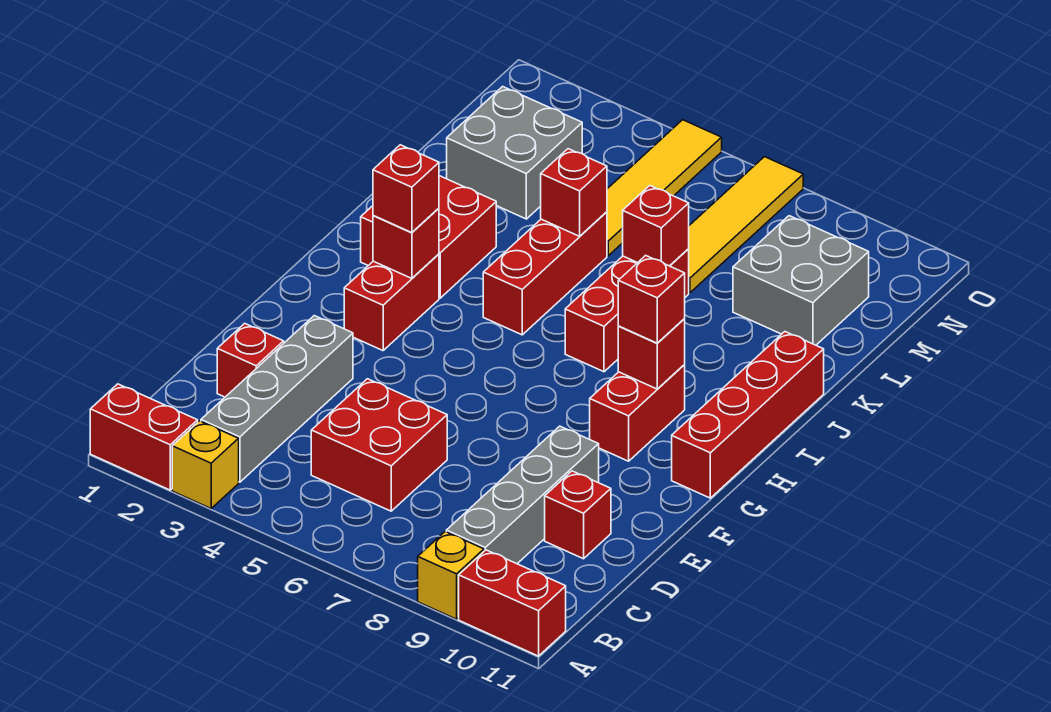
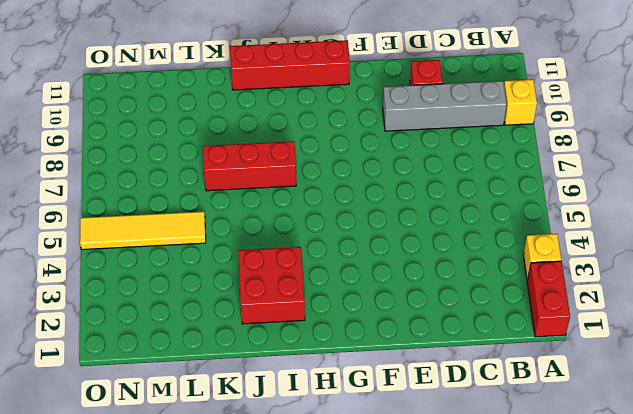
none -> red 1x2 brick [459,550,566,656]
none -> grey 1x4 brick [201,316,353,482]
none -> red 2x2 brick [311,379,447,511]

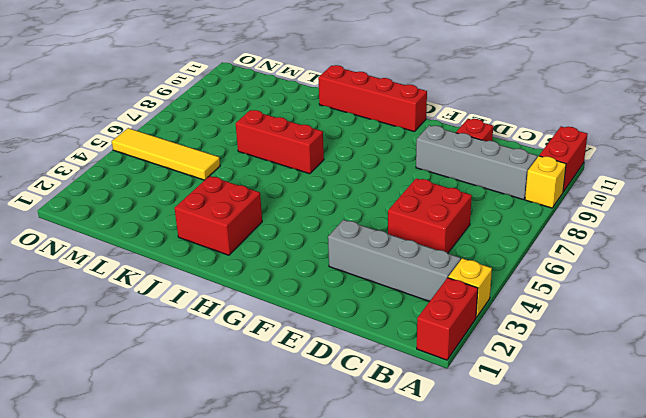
none -> red 1x1 brick [217,323,284,397]
none -> red 1x2 brick [344,254,439,351]
none -> red 1x2 brick [590,365,685,461]

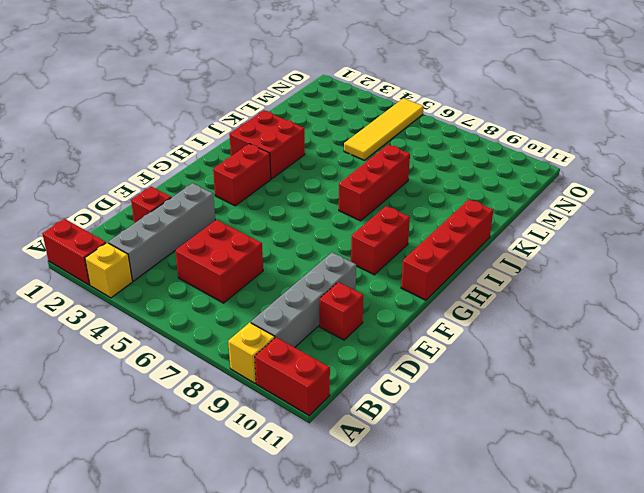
none -> red 1x3 brick [483,212,607,335]
none -> grey 2x2 brick [447,87,582,219]
none -> yellow 1x4 tile [689,157,803,293]

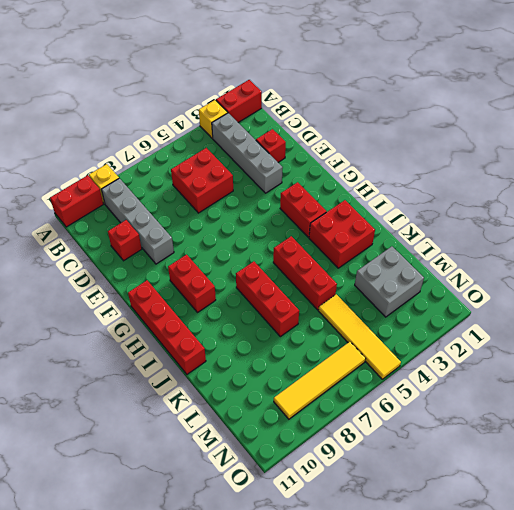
yellow 1x4 tile [274,342,366,419] -> yellow 1x4 tile turned to [689,157,803,293]
none -> grey 2x2 brick [733,216,869,345]
none -> red 1x1 brick [373,208,439,278]
none -> red 1x1 brick [618,319,685,389]

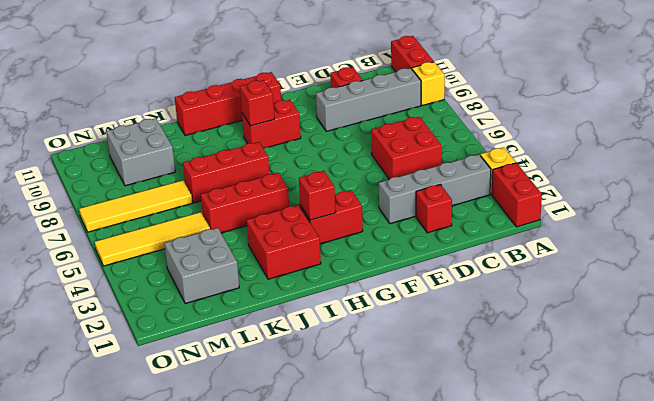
none -> red 1x1 brick [541,149,607,236]
none -> red 1x1 brick [623,186,689,266]
none -> red 1x1 brick [373,145,439,233]

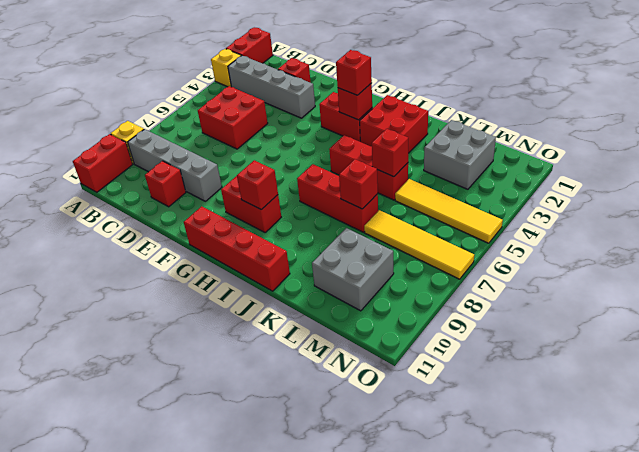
none -> red 1x1 brick [618,255,685,343]

